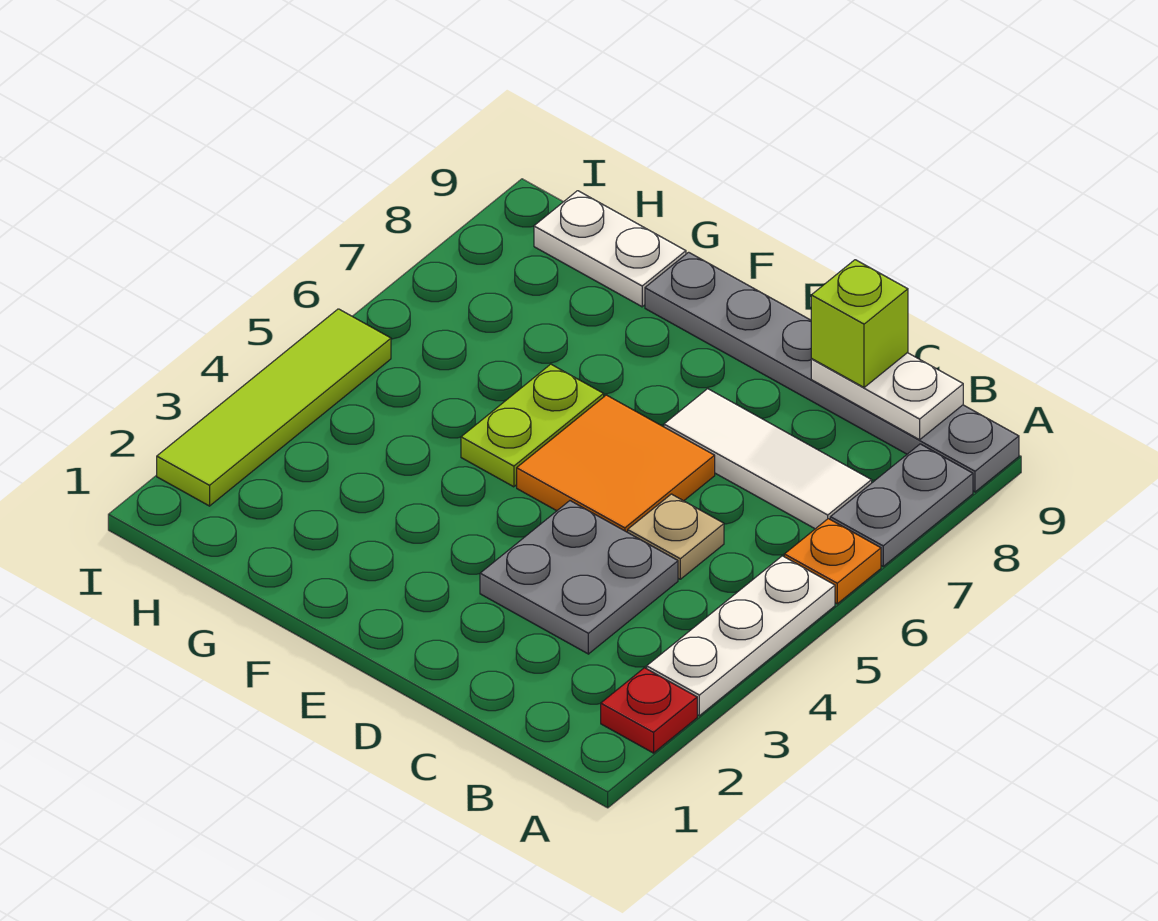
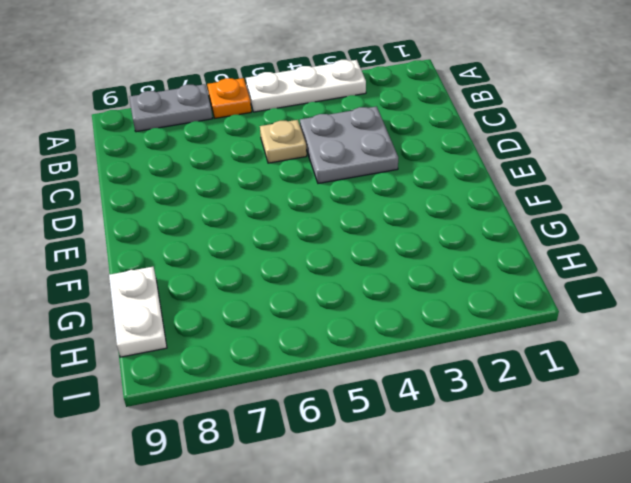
none -> red 1x1 plate [601,668,697,753]
none -> grey 1x6 plate [645,252,1019,492]
none -> white 1x3 tile [664,389,872,529]

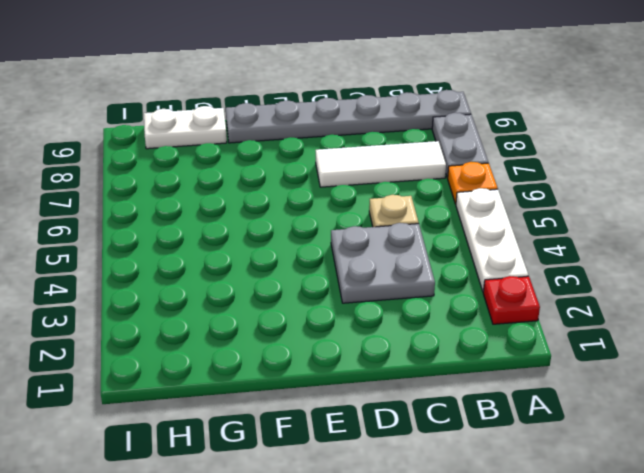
none -> orange 2x2 tile [517,395,715,532]
none -> lime 1x2 plate [461,364,604,487]
none -> lime 1x4 tile [157,309,391,506]

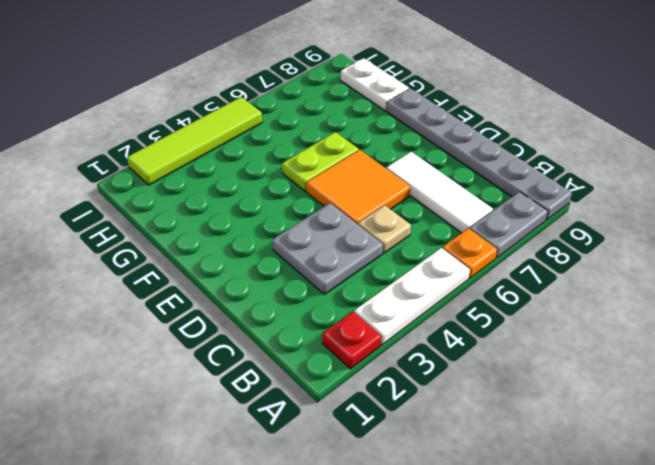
none -> white 1x2 plate [811,353,963,440]
none -> lime 1x1 brick [811,260,908,387]

